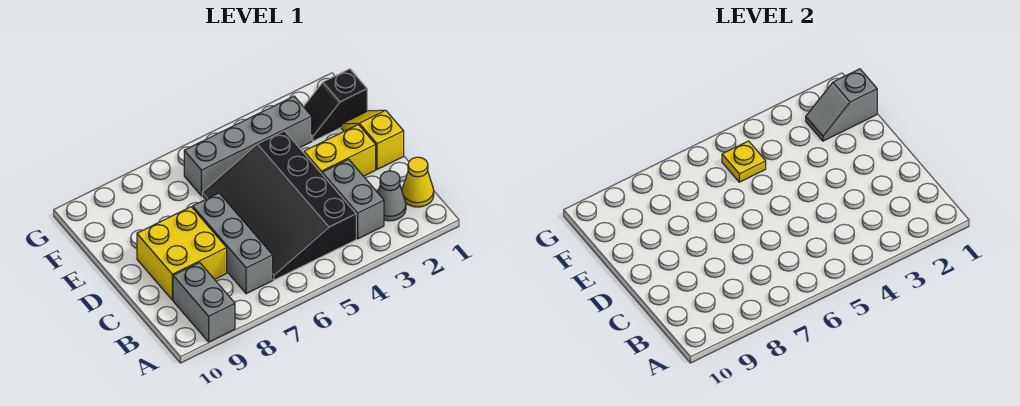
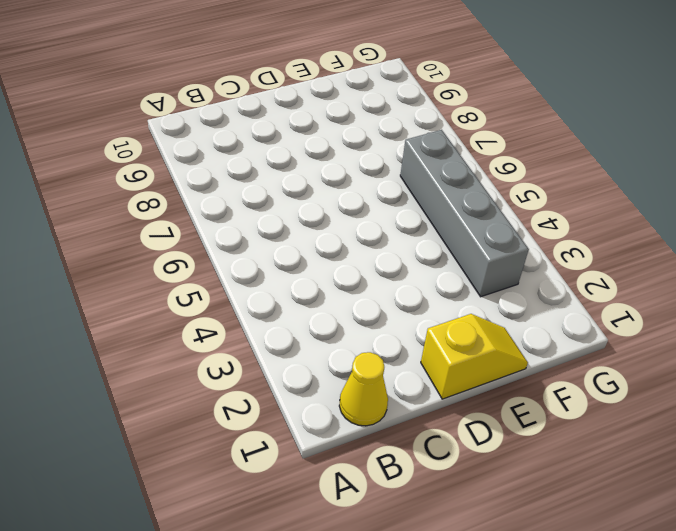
none -> grey 1x2 brick [173,262,235,342]
none -> grey 1x1 cone [378,171,406,221]
none -> grey 1x2 brick [322,159,384,239]

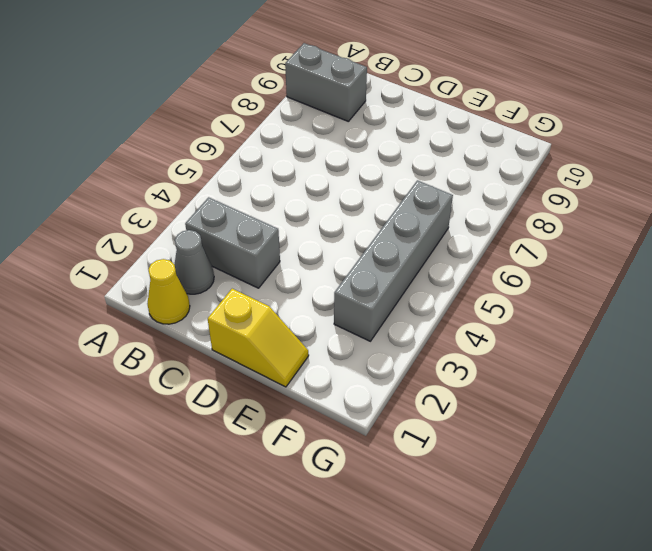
none -> black 3x4 slope [202,131,356,280]
none -> grey 1x3 brick [193,193,273,294]
none -> yellow 2x2 brick [137,207,227,300]

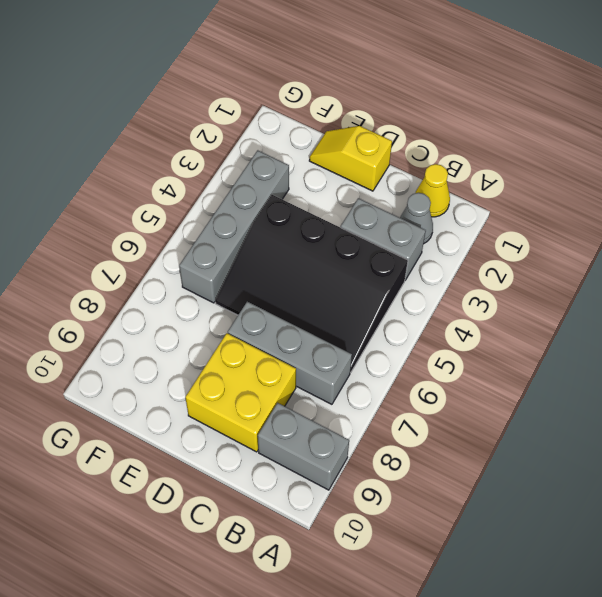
none -> yellow 1x2 brick [304,125,376,176]
none -> black 1x2 slope [304,69,367,141]
none -> grey 1x2 slope [806,69,877,141]

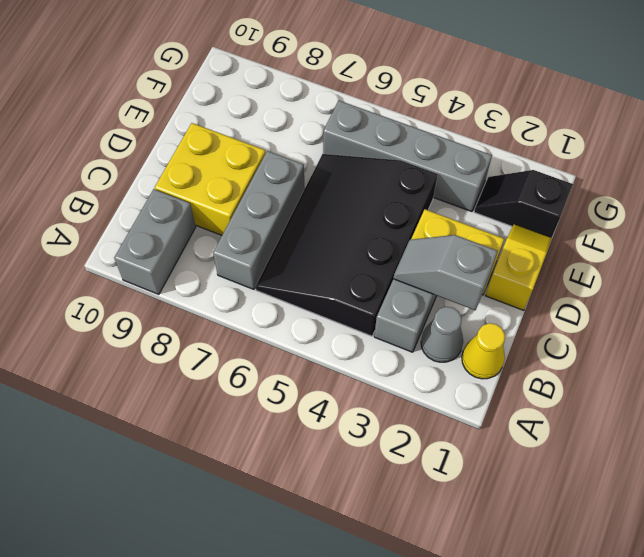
grey 1x2 slope [393,235,498,310] -> grey 1x2 slope moved to [806,69,877,141]
none -> yellow 1x1 plate [722,141,766,182]

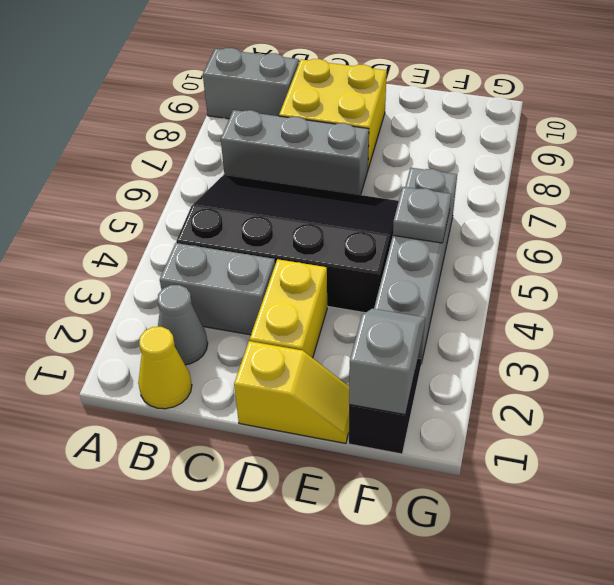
grey 1x1 plate [393,187,451,243] -> yellow 1x1 plate [722,141,766,182]

